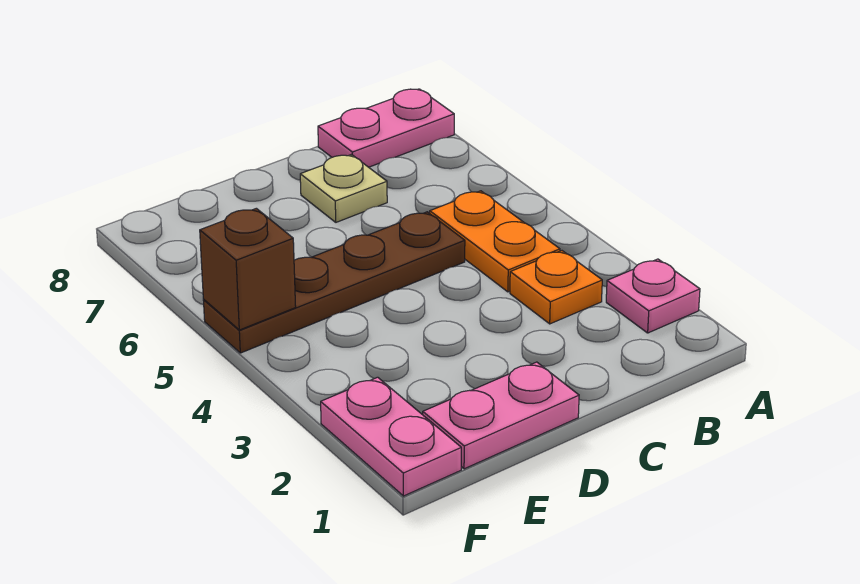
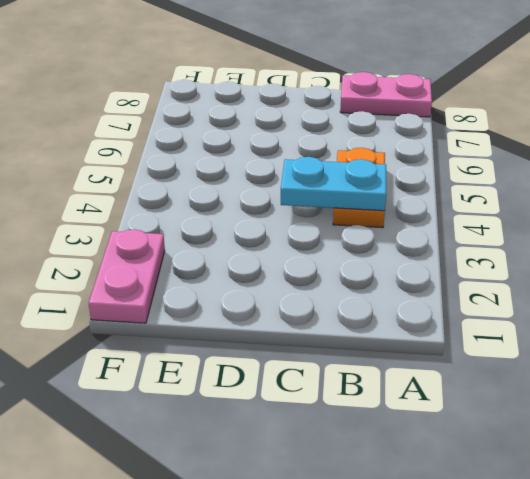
cyan 1x2 plate [281,157,386,211] -> none
none -> pink 1x1 plate [606,259,700,333]
none -> orange 1x1 plate [510,251,602,324]

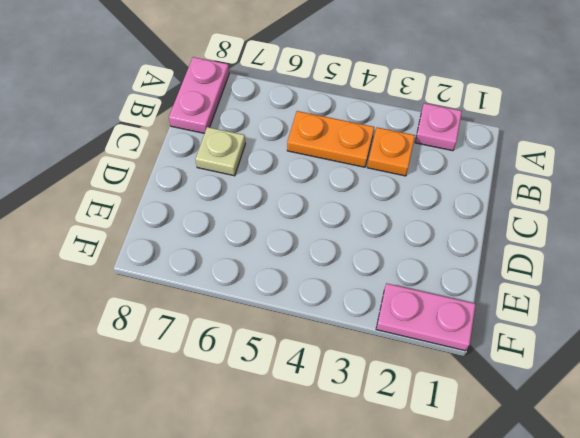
none -> brown 1x4 plate [203,212,465,353]
none -> pink 1x2 plate [423,362,579,469]

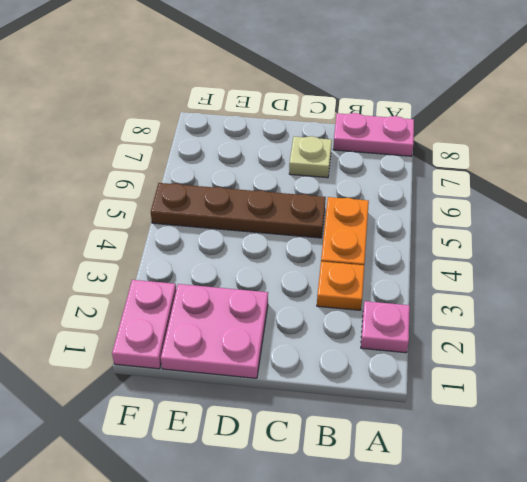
pink 2x2 plate [161,284,268,378] -> pink 1x2 plate [423,362,579,469]
none -> brown 1x1 brick [200,208,296,330]

